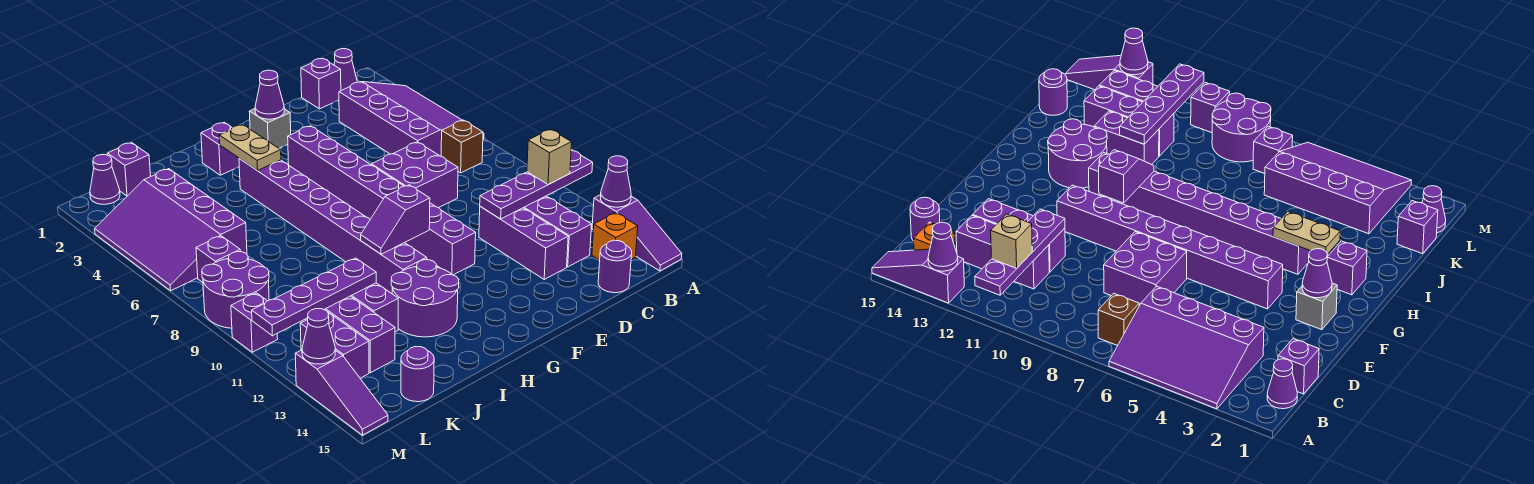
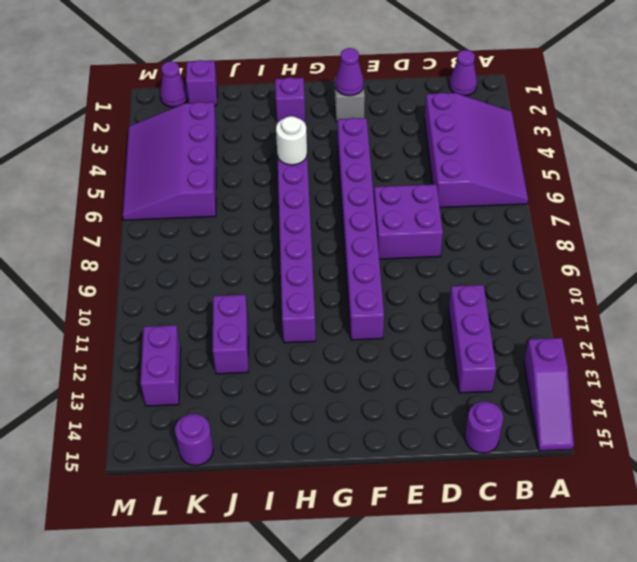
white 1x1 round brick [276,116,307,165] -> none
none -> brown 1x1 brick [441,120,483,173]
none -> orange 1x1 brick [592,213,638,260]
none -> purple 1x1 brick [301,58,341,109]
none -> purple 1x3 brick [479,206,568,279]

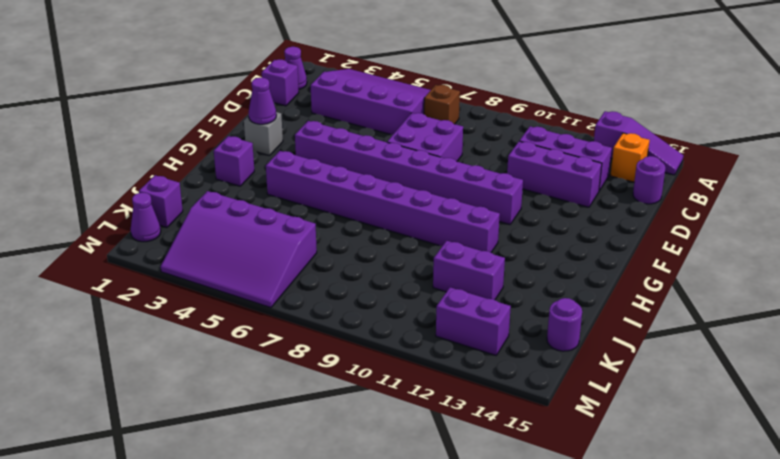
none -> purple 2x2 round brick [391,260,459,337]
none -> purple 1x3 brick [306,296,395,373]
none -> purple 1x1 brick [196,236,240,282]
none -> purple 2x2 round brick [202,252,269,328]

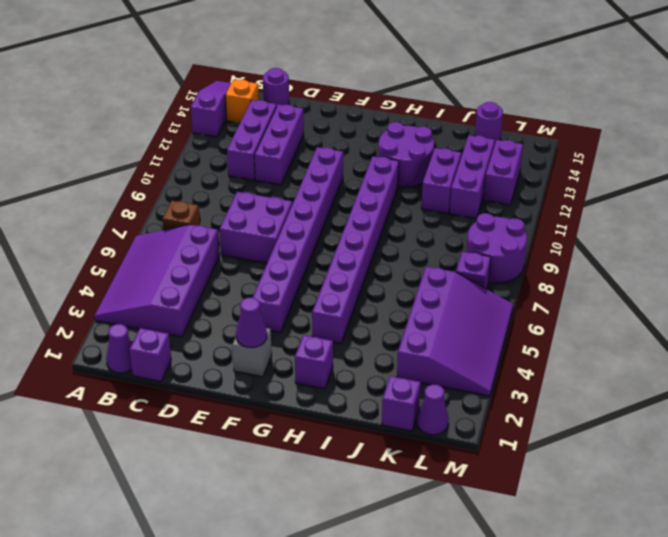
none -> purple 1x1 brick [231,293,278,352]
none -> purple 1x3 slope [295,350,388,435]
none -> purple 1x4 plate [480,150,593,219]
none -> purple 1x1 cone [601,156,631,207]

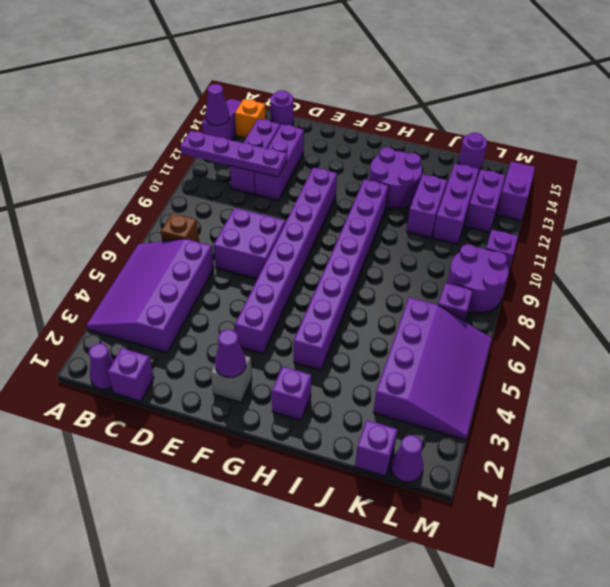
none -> purple 1x2 slope [361,185,430,254]
none -> tan 1x2 plate [219,125,281,171]
none -> purple 1x4 plate [252,258,376,336]
none -> purple 1x1 cone [302,309,335,364]

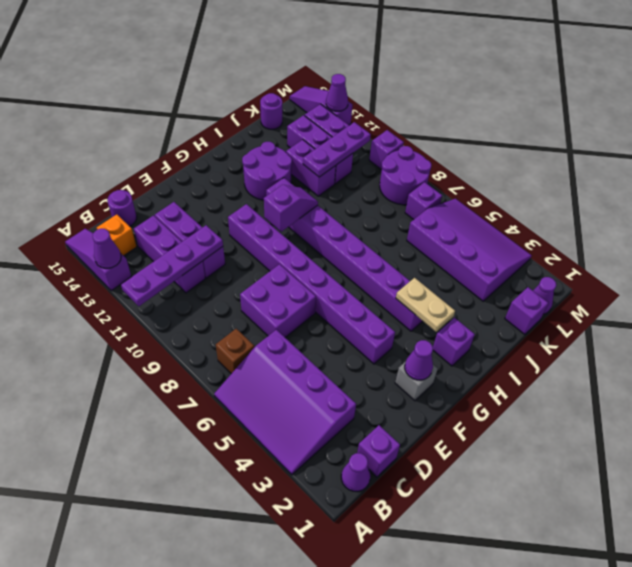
purple 1x3 plate [303,122,371,177] -> purple 1x4 plate [252,258,376,336]
none -> tan 1x1 brick [527,129,572,185]

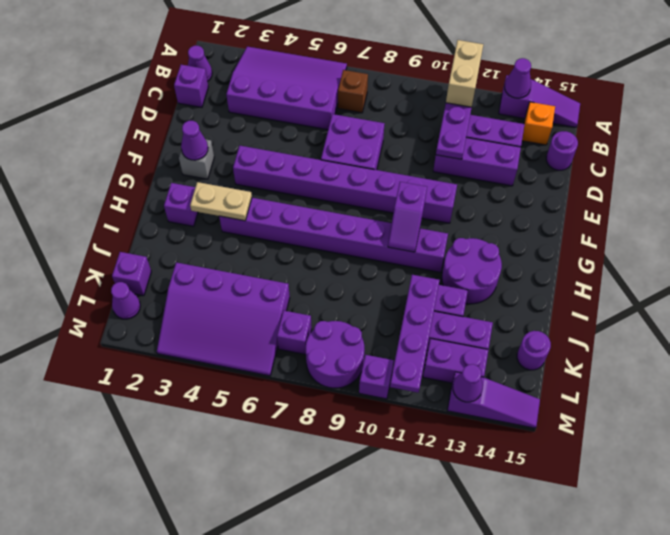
tan 1x2 brick [446,40,483,107] -> tan 1x1 brick [527,129,572,185]

